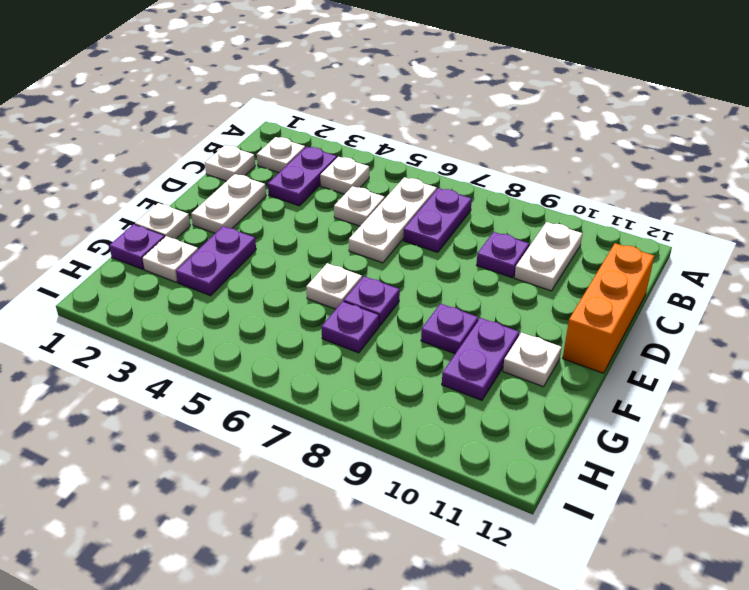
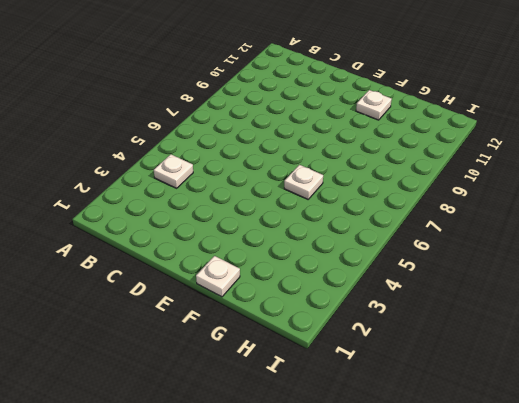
none -> white 1x1 plate [257,137,305,173]
none -> purple 1x2 plate [268,147,337,206]
none -> white 1x3 plate [349,177,437,263]

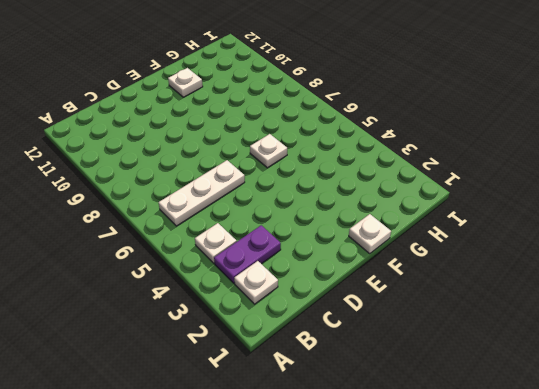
none -> purple 1x2 plate [404,188,472,252]
none -> white 1x2 plate [515,222,582,291]
none -> white 1x1 plate [205,145,255,181]

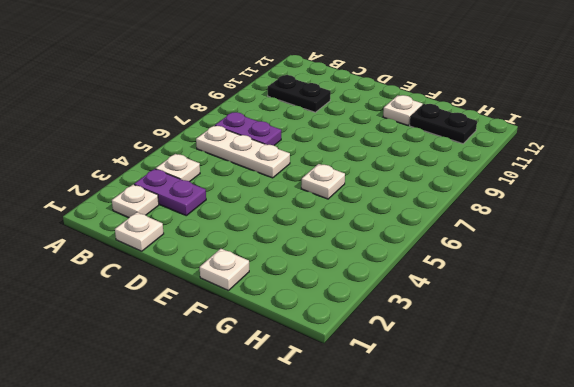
black 1x2 plate [268,75,331,112] -> white 1x2 plate [515,222,582,291]
black 1x2 plate [410,104,477,144] -> none
none -> white 1x1 plate [334,186,385,226]
none -> purple 1x1 plate [477,232,529,278]
none -> orange 1x3 brick [563,243,654,373]

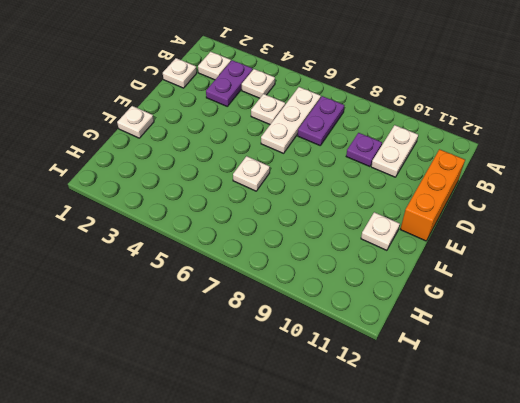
none -> white 1x2 plate [191,174,266,233]
none -> purple 1x2 plate [176,226,256,296]
none -> purple 1x1 plate [344,276,400,326]

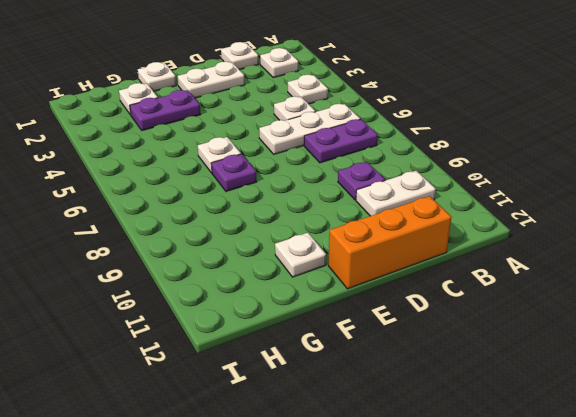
none -> purple 1x2 plate [268,147,337,206]
none -> purple 1x1 plate [421,304,478,354]
none -> purple 1x2 plate [442,318,519,400]

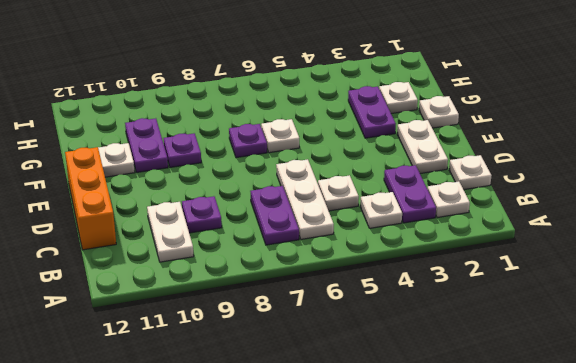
none -> purple 1x1 plate [109,224,165,269]
none -> purple 1x1 plate [321,301,379,353]

